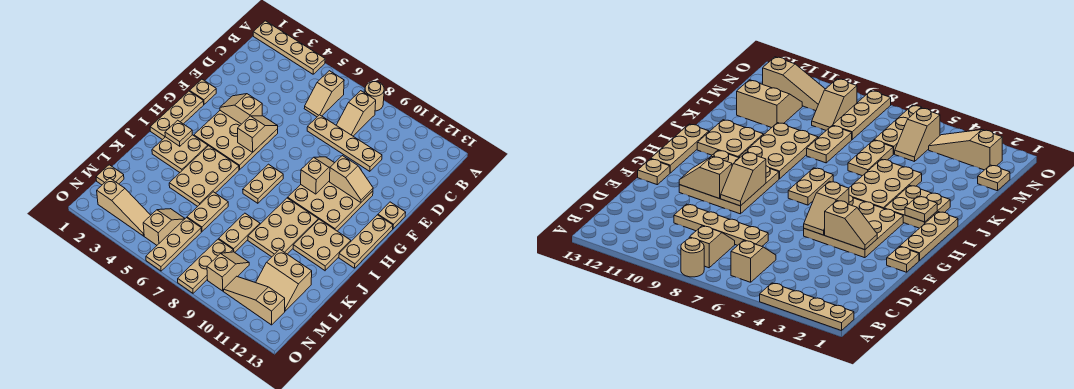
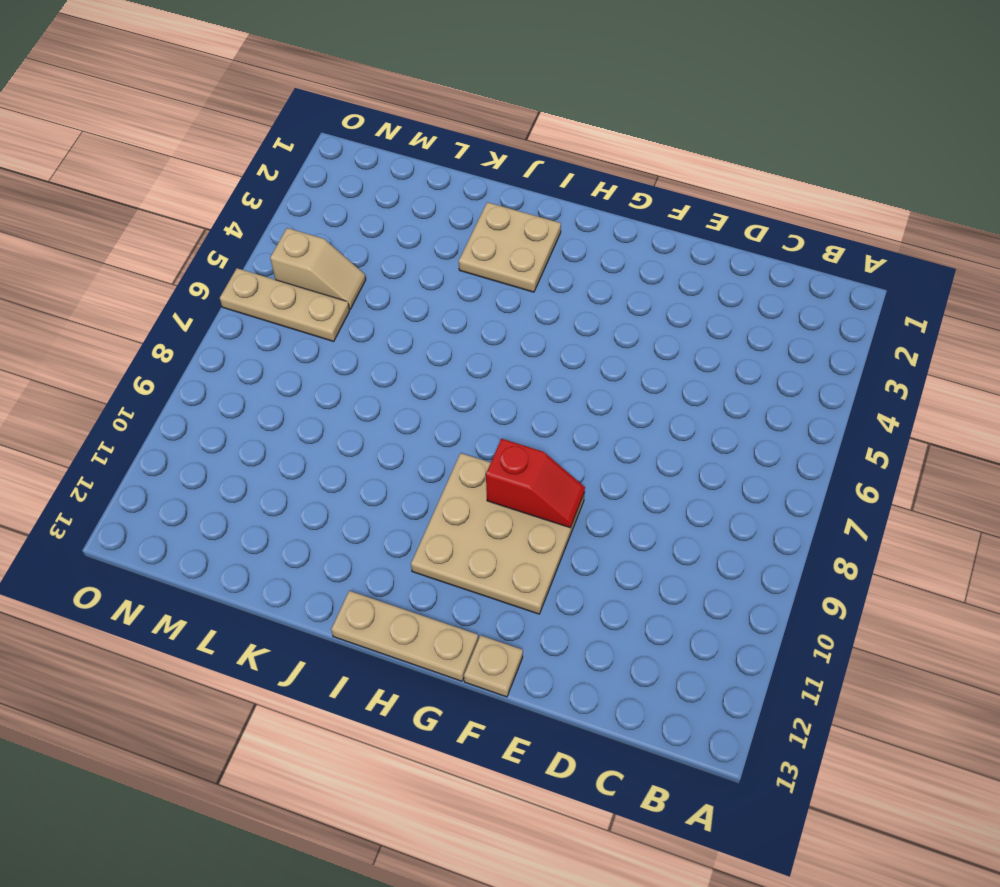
red 1x2 slope [486,439,585,528] -> tan 1x2 slope [301,157,334,194]
none -> tan 1x4 plate [253,21,325,74]
none -> tan 1x1 round brick [365,82,384,111]
none -> tan 1x2 slope [304,71,344,117]
none -> tan 1x2 slope [336,91,376,136]

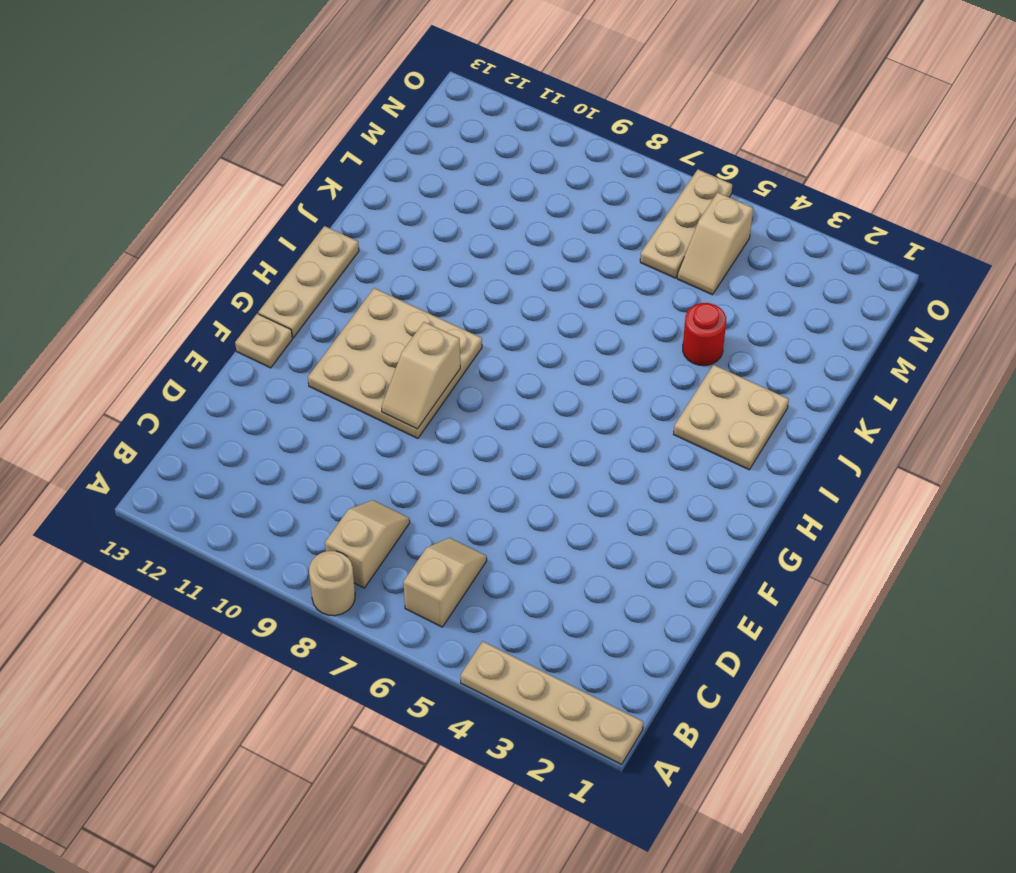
red 1x1 round brick [683,303,726,366] -> tan 2x3 plate [169,146,239,206]
none -> tan 1x4 plate [307,115,382,171]
none -> tan 1x1 plate [190,79,216,104]
none -> tan 3x3 plate [194,111,278,170]
none -> tan 1x3 plate [150,91,204,140]

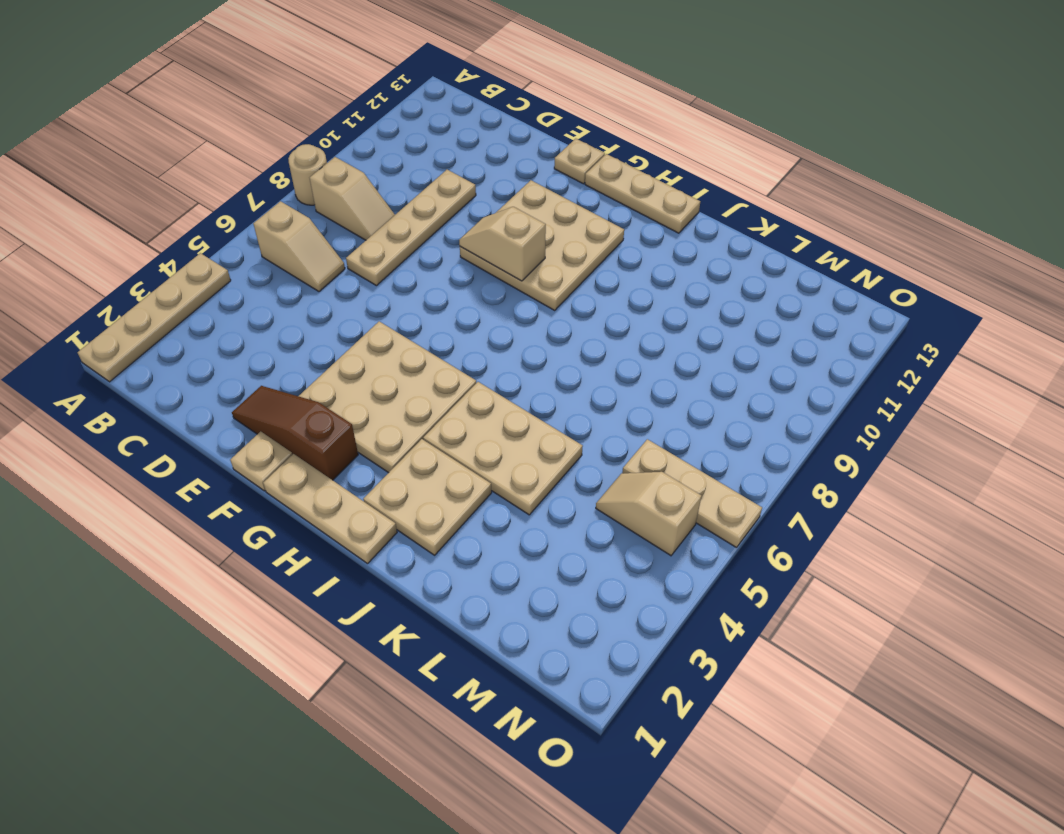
brown 1x3 slope [232,386,358,480] -> none
none -> tan 1x2 plate [243,164,283,203]
none -> tan 2x3 plate [248,198,318,257]
none -> tan 2x2 plate [293,219,351,270]
none -> tan 1x2 plate [187,192,228,231]

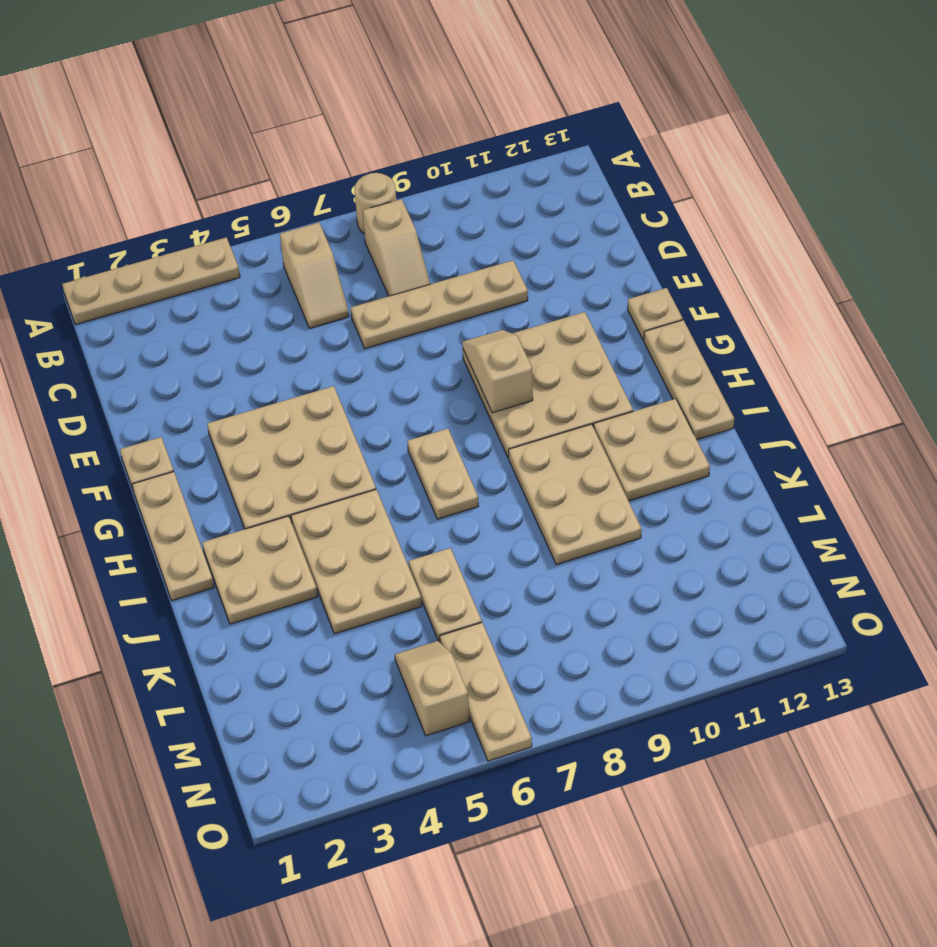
none -> tan 1x2 plate [219,213,260,252]
none -> tan 2x2 slope [256,249,312,311]
none -> tan 1x1 plate [96,165,124,185]
none -> tan 1x3 plate [178,239,233,293]

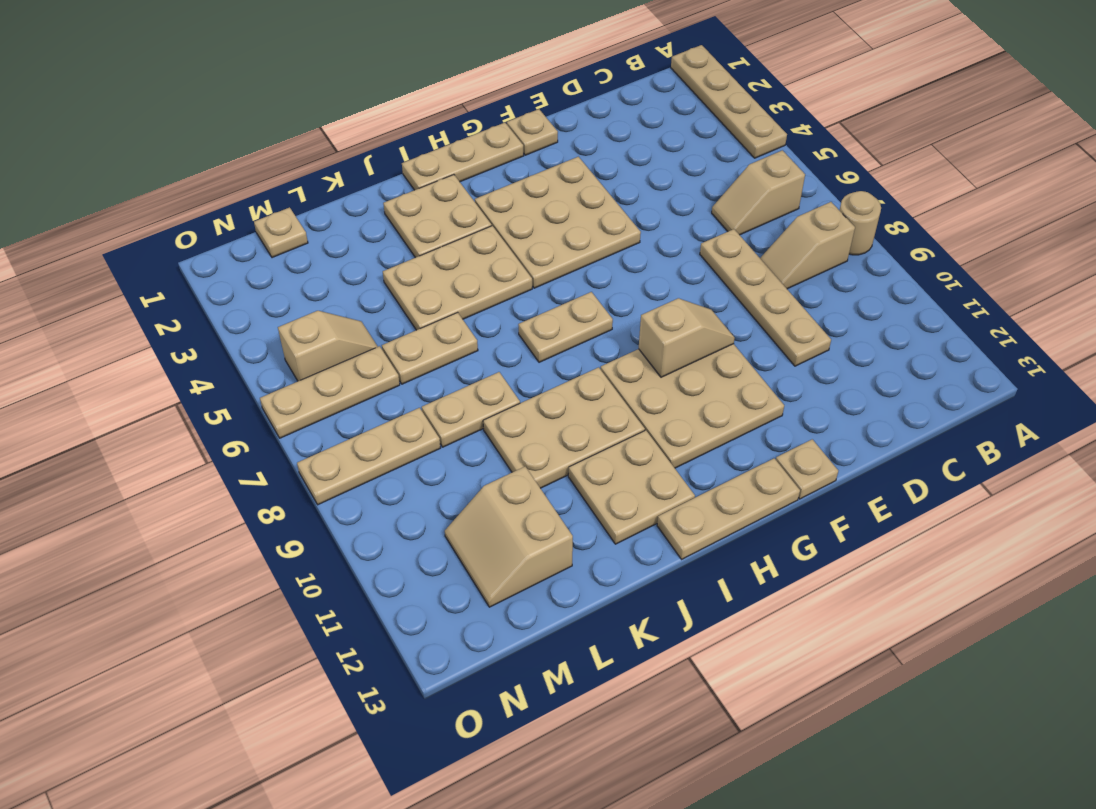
none -> tan 1x2 slope [207,252,249,291]
none -> tan 1x3 slope [97,178,151,236]
none -> tan 1x3 slope [224,276,285,325]
none -> tan 1x2 slope [220,94,262,124]

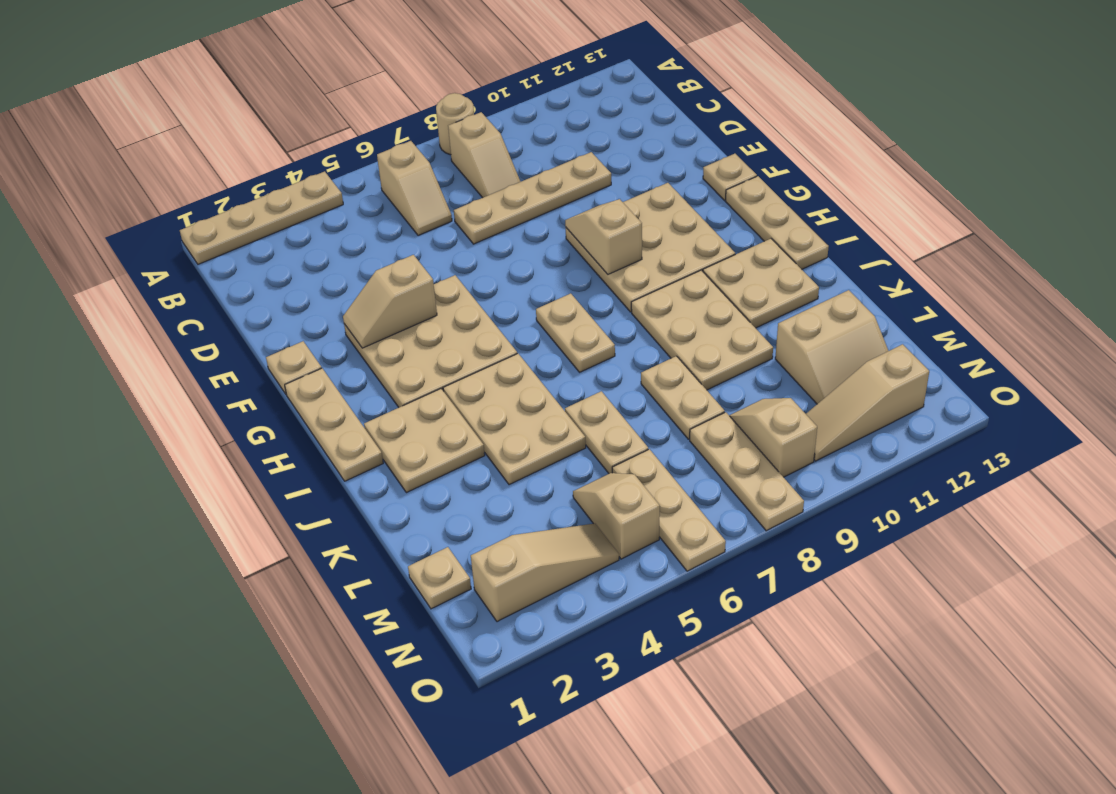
none -> tan 1x2 slope [238,116,278,152]
none -> tan 1x2 slope [330,156,373,202]
none -> tan 1x1 plate [165,120,192,146]

